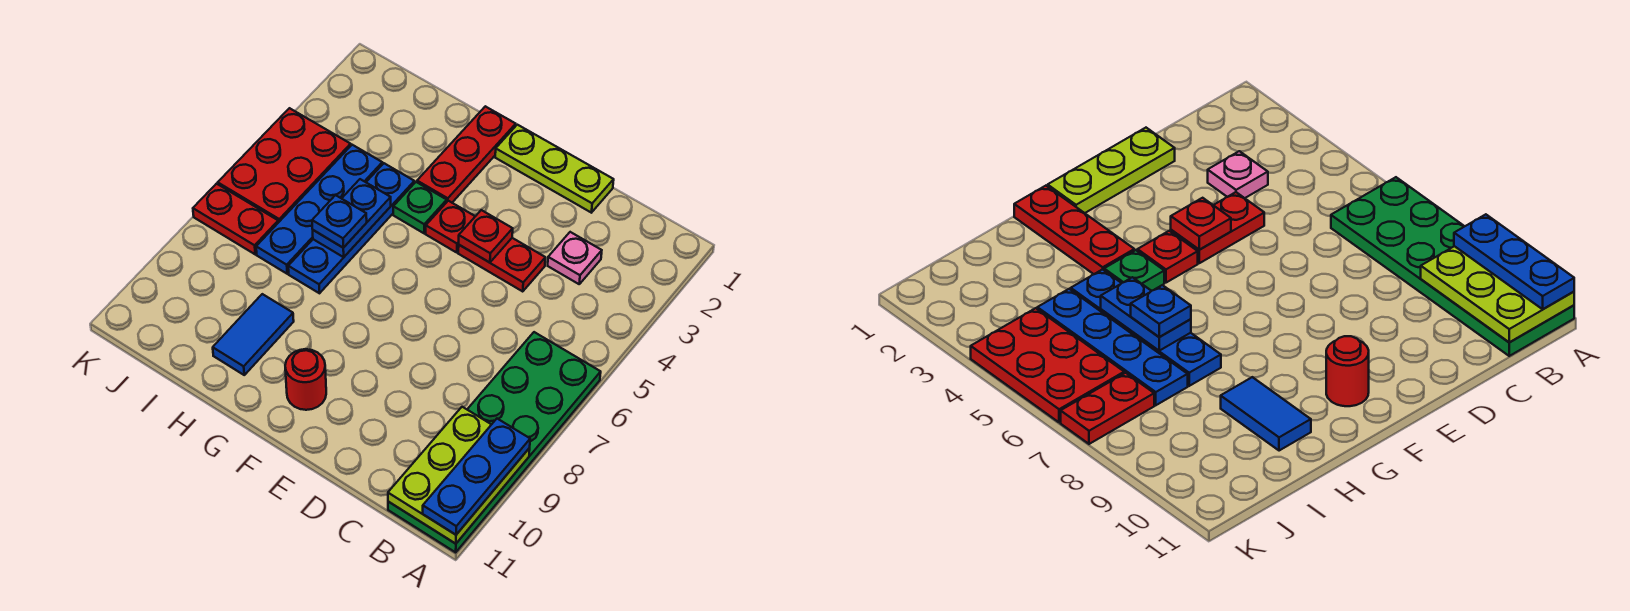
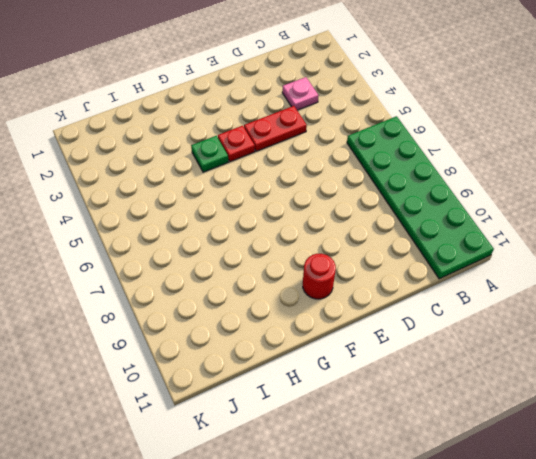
none -> lime 1x3 plate [495,125,614,213]
none -> red 1x3 plate [417,106,516,202]
none -> blue 1x4 plate [288,163,414,293]

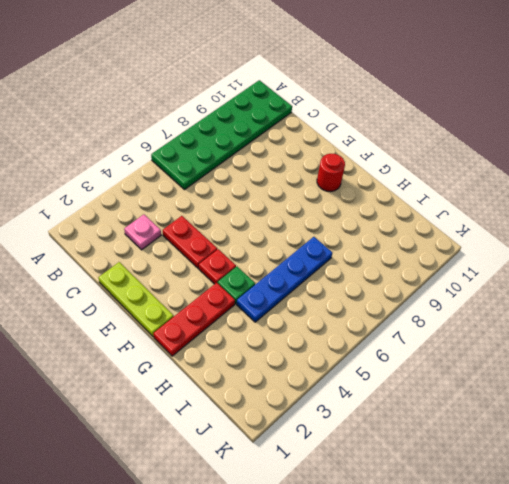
none -> blue 1x2 tile [213,294,294,375]
none -> blue 1x4 plate [256,145,382,274]
none -> red 2x3 plate [218,108,351,223]

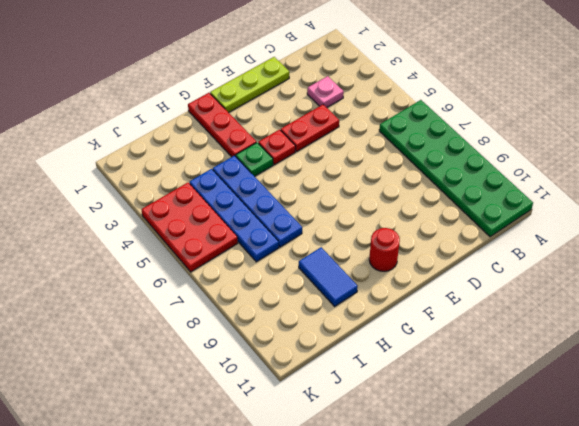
none -> red 1x2 plate [193,184,278,254]
none -> lime 2x3 plate [388,407,530,544]
none -> red 1x1 plate [459,210,513,263]

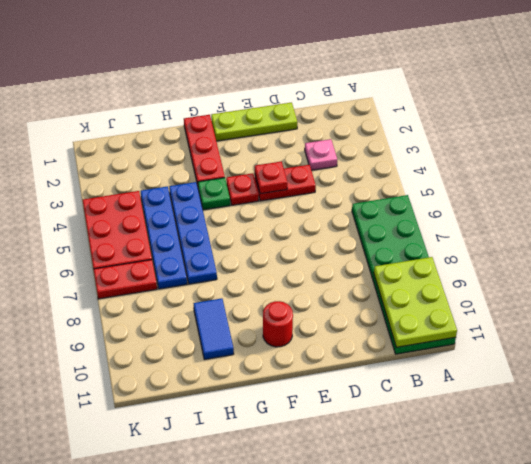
none -> blue 1x2 plate [313,179,391,257]
none -> blue 1x3 plate [423,419,530,535]
none -> blue 1x1 plate [312,195,367,248]

